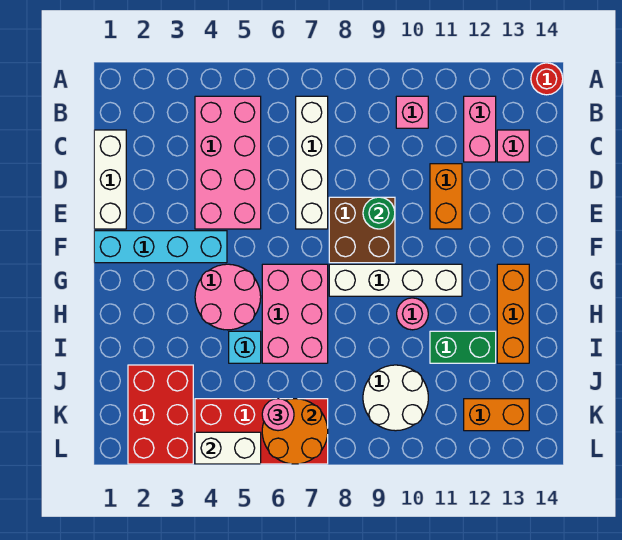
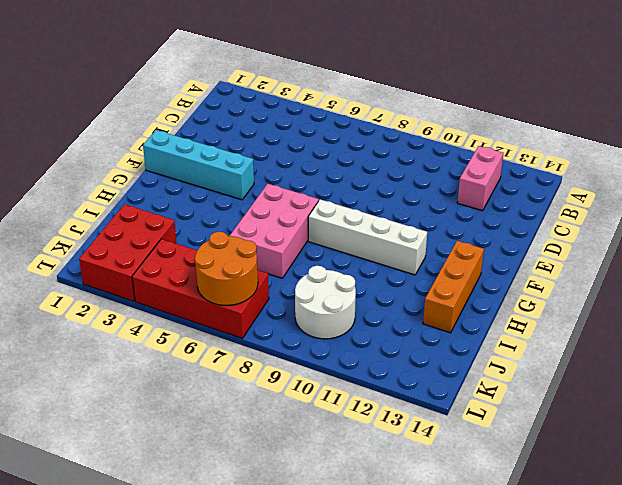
none -> red 1x1 round brick [531,63,563,95]
none -> pink 2x4 brick [195,96,261,229]
none -> white 1x4 brick [296,96,328,229]

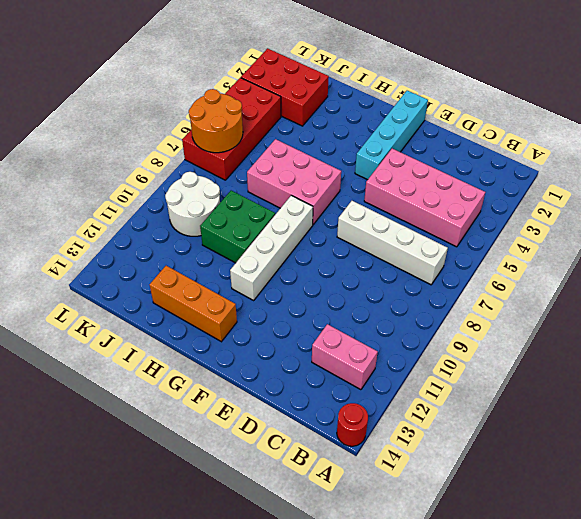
green 2x2 brick [200,191,275,263] -> pink 1x1 round brick [397,298,428,330]
none -> pink 1x1 brick [396,96,428,128]
none -> white 1x3 brick [94,130,126,229]
none -> pink 1x1 brick [497,130,529,162]

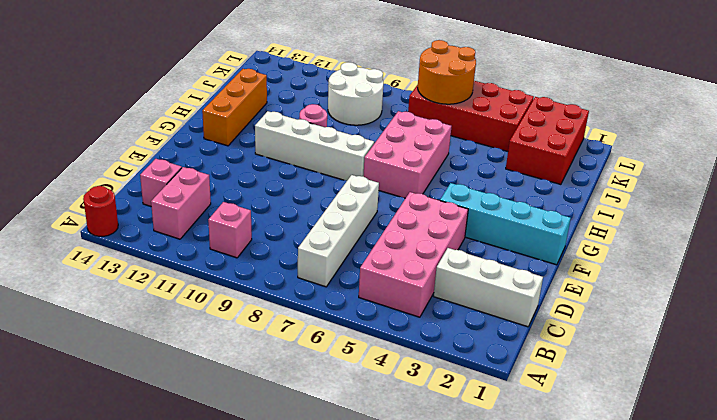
white 1x3 brick [434,248,543,327] -> white 1x3 brick turned to [94,130,126,229]
none -> orange 1x2 brick [430,164,462,229]
none -> brown 2x2 brick [329,197,395,263]
none -> pink 2x2 round brick [195,264,261,330]

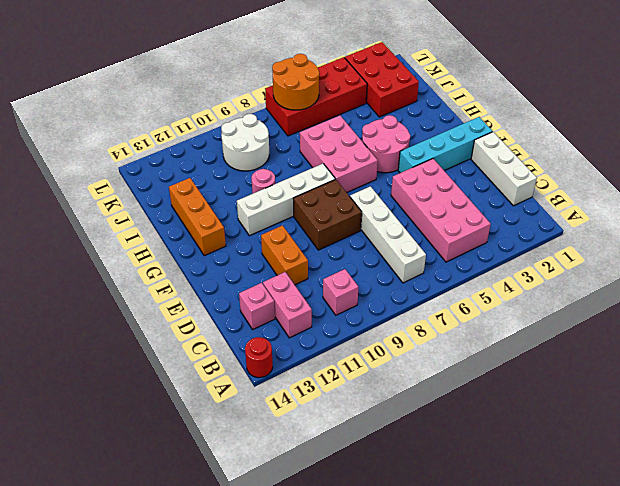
none -> cyan 1x1 brick [229,331,261,363]
none -> green 1x2 brick [430,331,496,363]
none -> orange 1x2 brick [464,399,529,431]

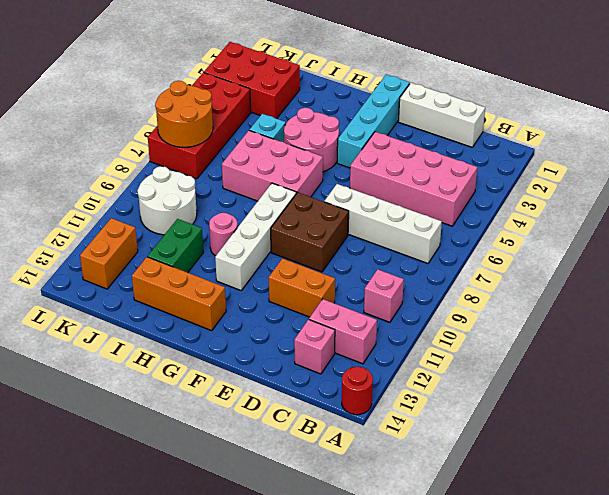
none -> green 1x1 round brick [363,197,395,229]
none -> white 1x2 brick [195,432,261,464]
none -> pink 1x1 round brick [262,399,294,431]

